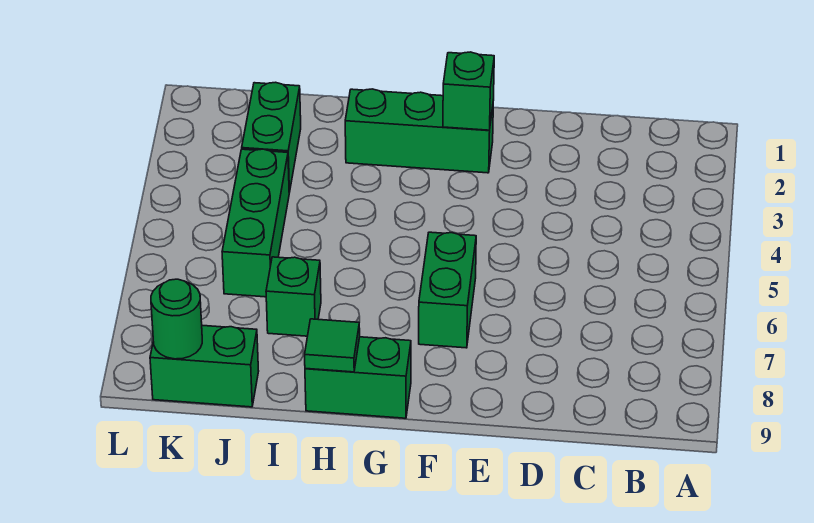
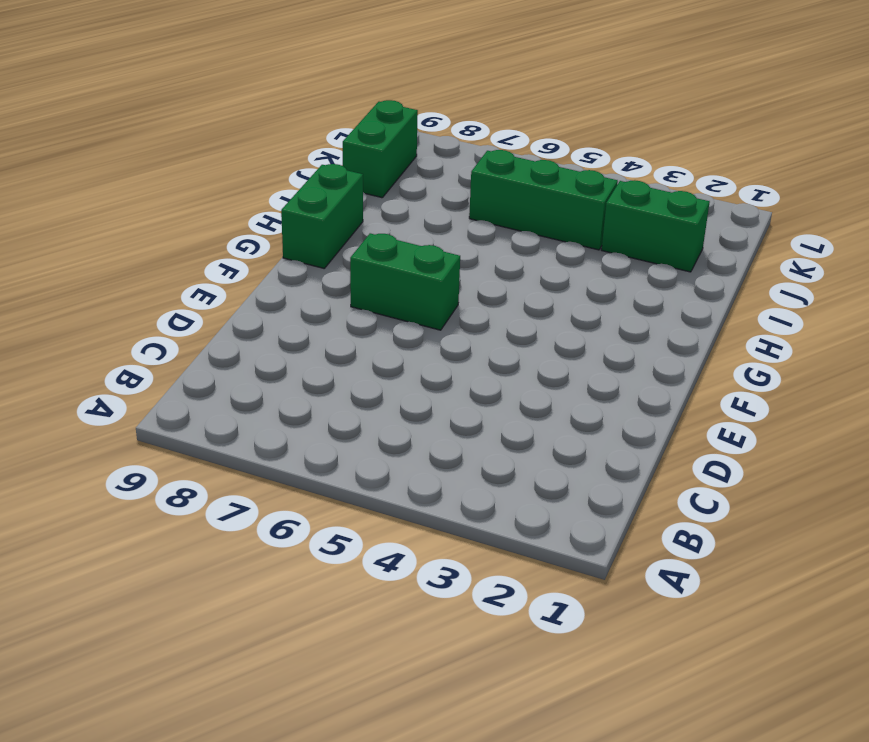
none -> green 1x3 brick [345,89,493,173]
none -> green 1x1 brick [266,257,321,336]

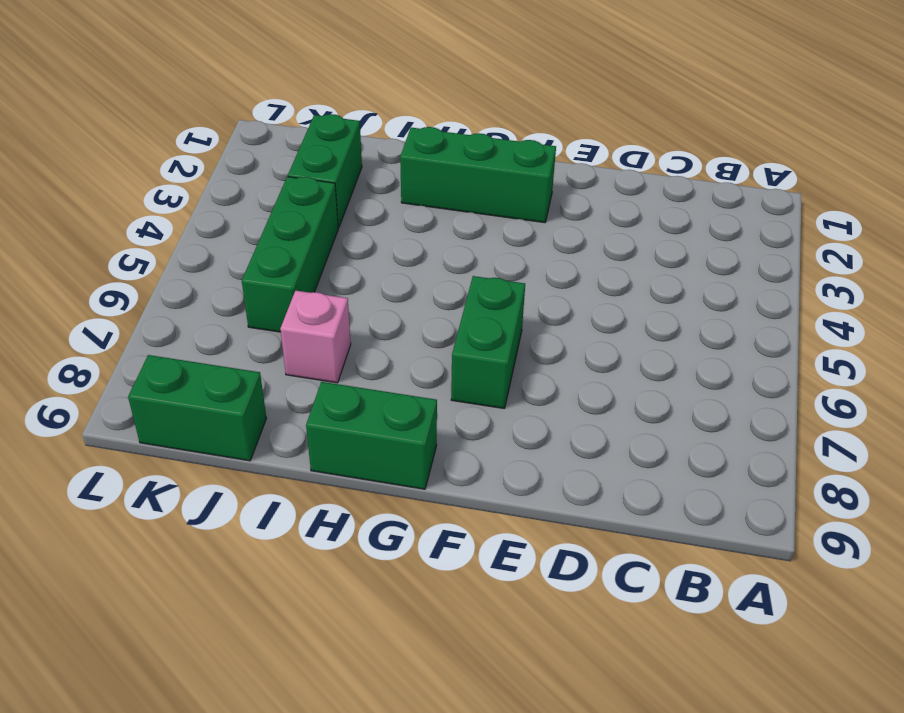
pink 1x1 brick [280,291,351,383] -> green 1x1 brick [266,257,321,336]
none -> green 1x1 brick [443,52,494,130]
none -> green 1x1 tile [305,319,360,372]

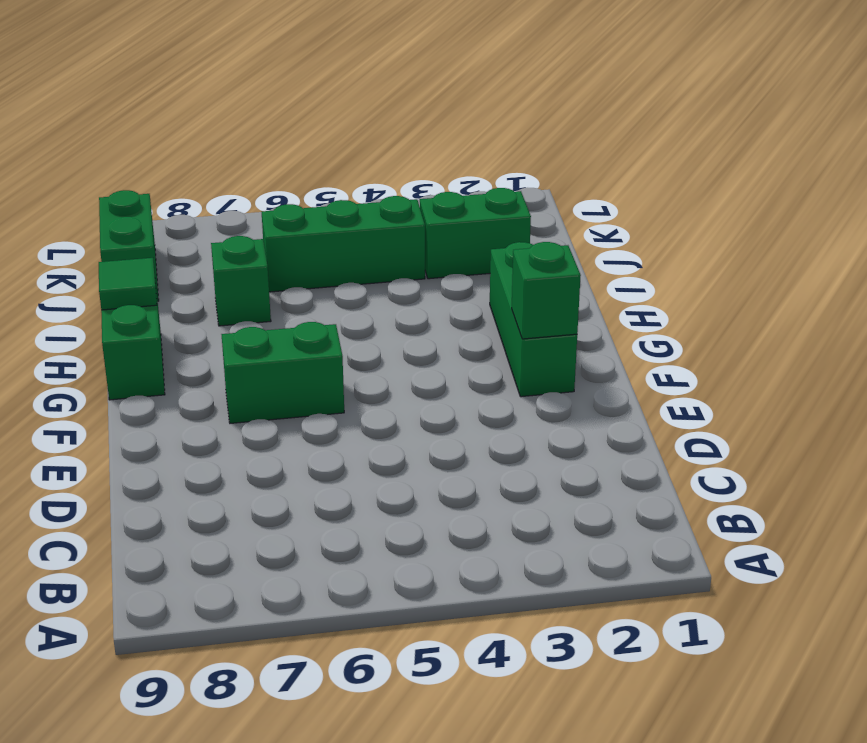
none -> green 1x1 round brick [151,279,202,359]

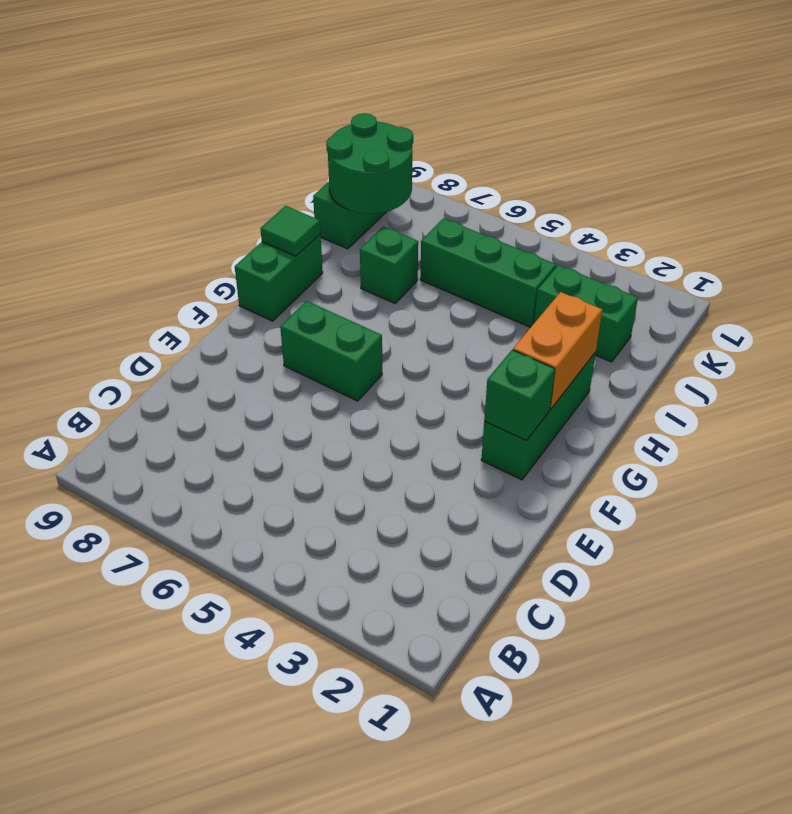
orange 1x2 brick [513,292,602,409] -> none
green 2x2 round brick [326,113,413,214] -> green 1x1 round brick [151,279,202,359]

